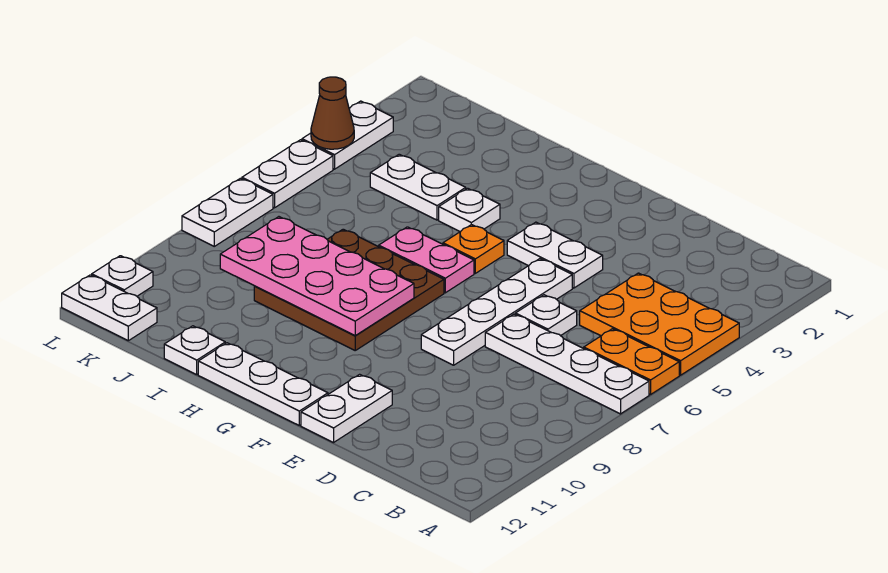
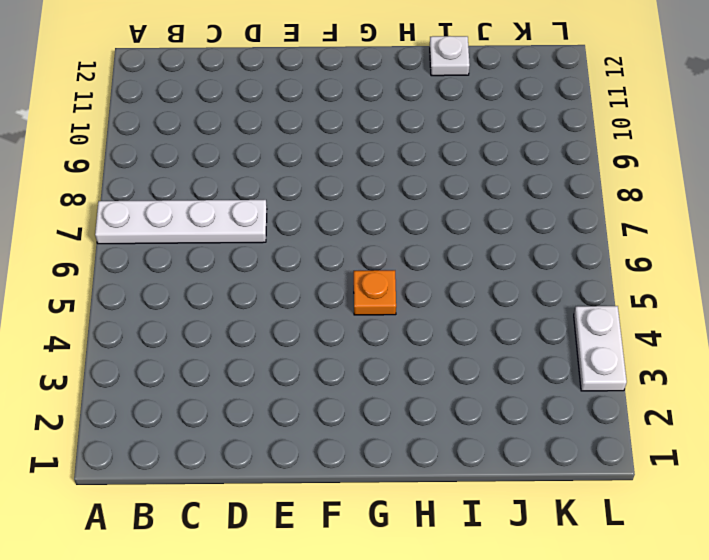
none -> orange 2x3 plate [580,273,739,375]
none -> orange 1x2 plate [584,329,679,395]
none -> white 1x1 plate [515,295,577,336]

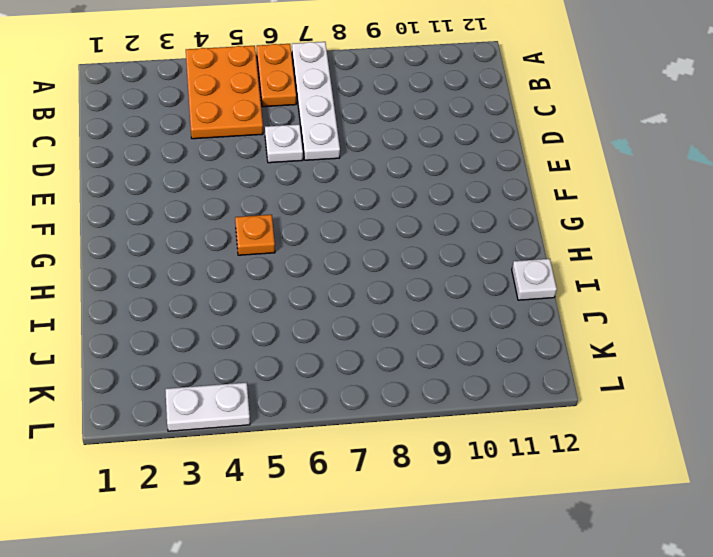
none -> white 1x2 plate [507,222,603,288]
none -> white 1x4 plate [421,259,572,365]
none -> white 1x2 plate [301,374,392,443]

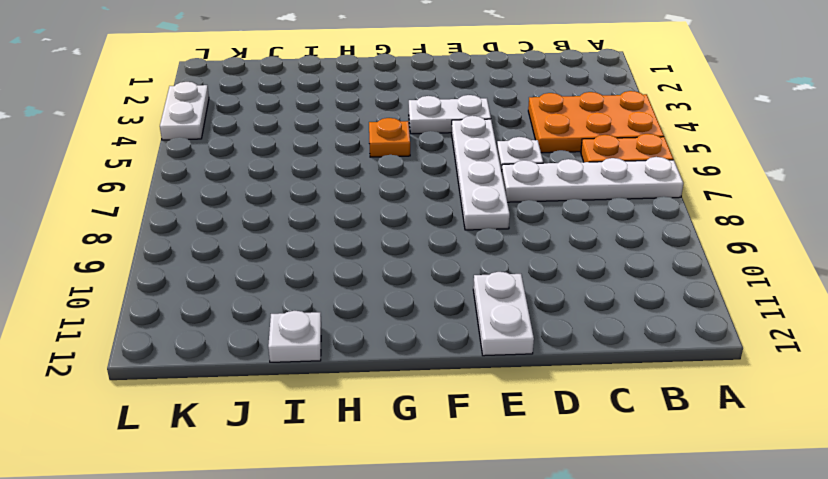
none -> white 1x3 plate [198,343,328,425]
none -> pink 1x2 plate [379,227,474,293]
none -> brown 3x3 plate [254,229,444,350]

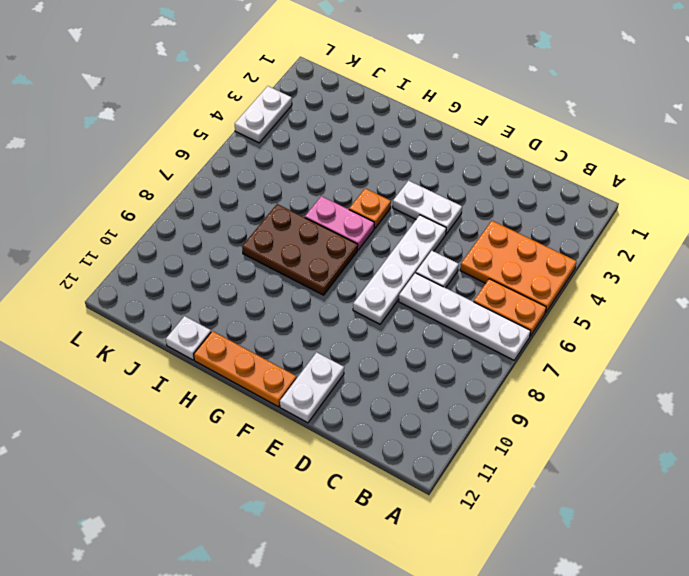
orange 1x3 plate [194,331,297,407] -> white 1x3 plate [198,343,328,425]
brown 2x3 plate [242,204,358,295] -> brown 3x3 plate [254,229,444,350]
none -> white 1x1 plate [439,188,500,232]
none -> white 1x2 plate [370,154,466,220]
none -> white 1x2 plate [62,275,157,341]

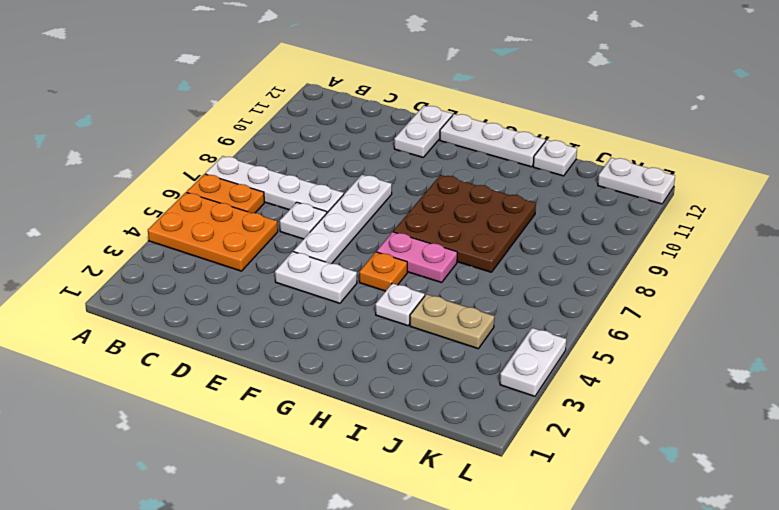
tan 1x2 plate [410,294,494,349] -> white 1x2 plate [370,154,466,220]
none -> white 1x2 plate [242,140,333,208]
none -> white 1x2 plate [182,178,273,246]
none -> white 1x1 plate [92,256,153,296]

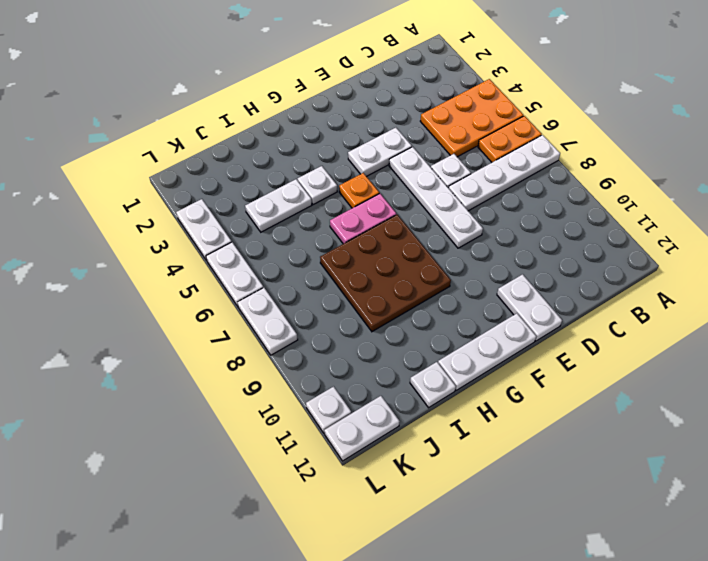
none -> pink 2x4 plate [220,217,414,335]
none -> brown 1x1 cone [311,77,354,149]

